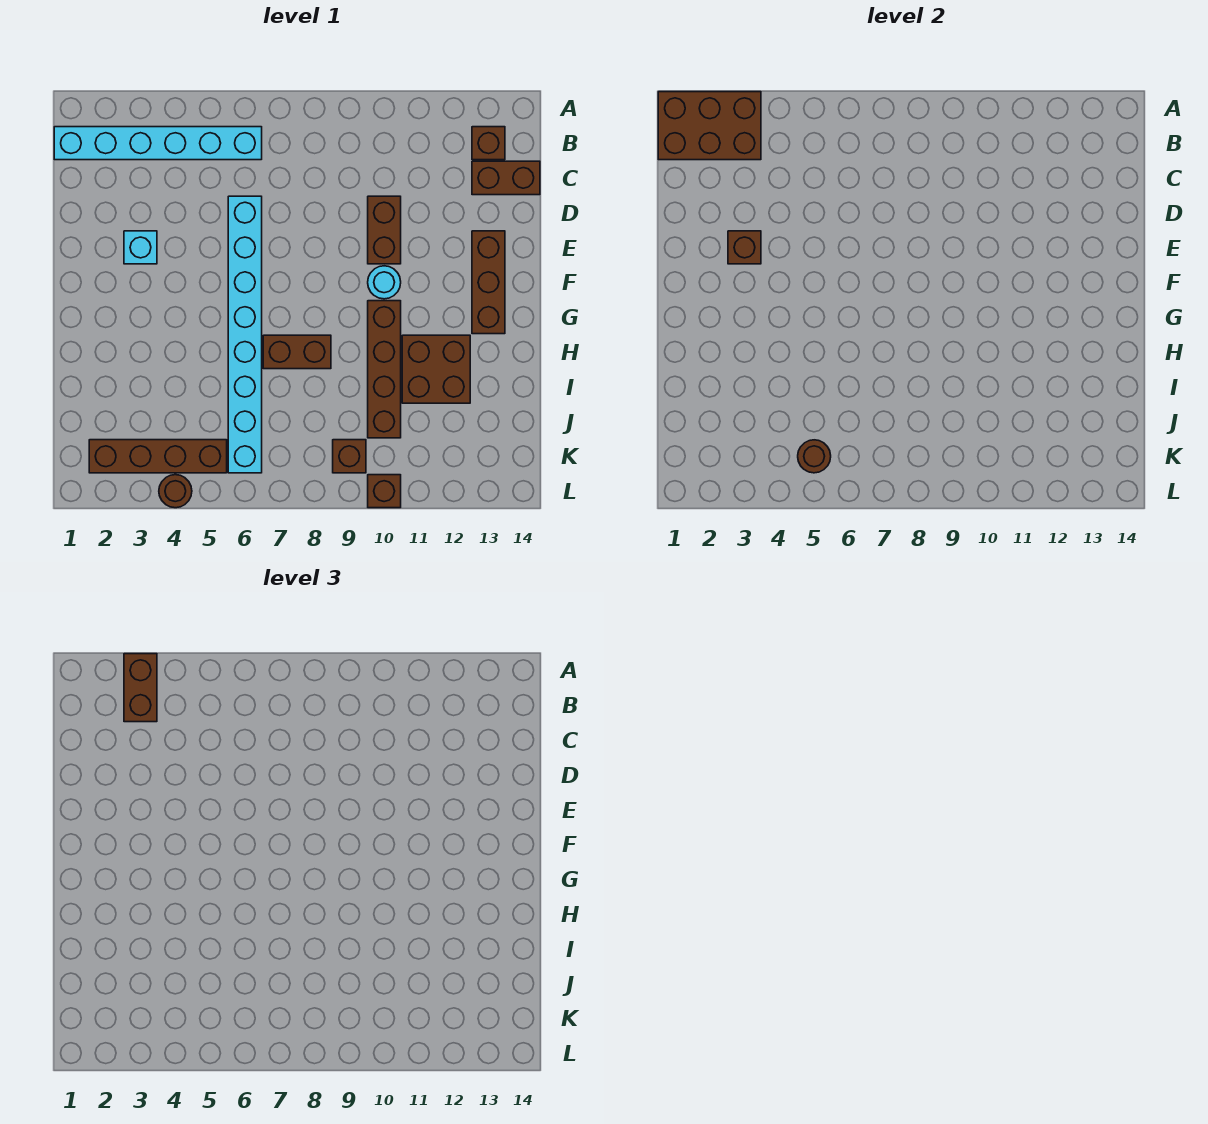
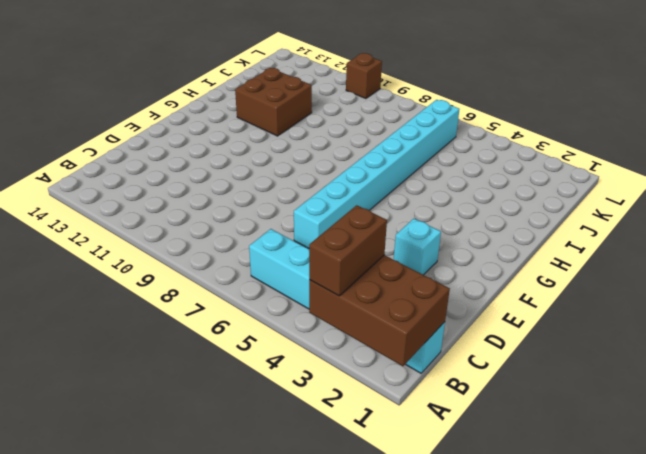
none -> brown 1x1 brick [472,127,505,160]
none -> brown 1x2 brick [472,161,540,195]
none -> brown 1x2 brick [368,196,401,264]

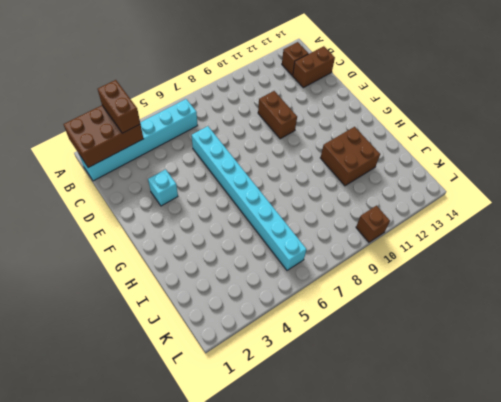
none -> brown 1x3 brick [472,231,505,334]
none -> cyan 1x1 round brick [368,266,401,299]
none -> brown 1x4 brick [368,301,401,438]

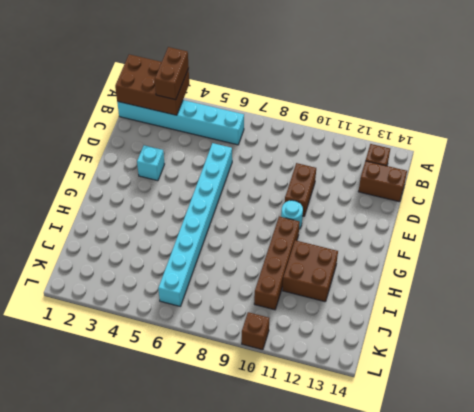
none -> brown 1x3 brick [472,231,505,334]
none -> brown 1x2 brick [263,335,331,369]
none -> brown 1x4 brick [89,440,227,473]

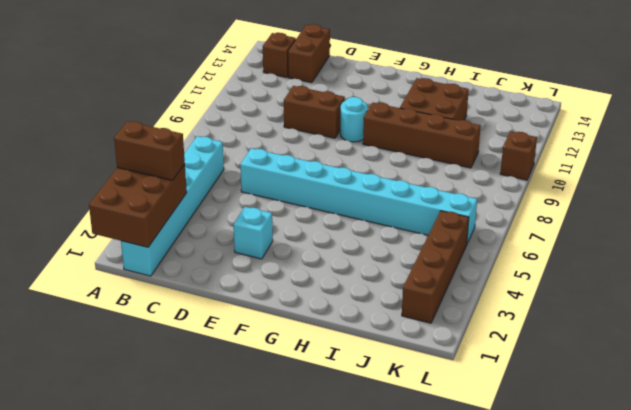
none -> brown 1x3 brick [472,231,505,334]
none -> brown 1x2 brick [263,335,331,369]
none -> brown 1x1 brick [333,440,366,473]

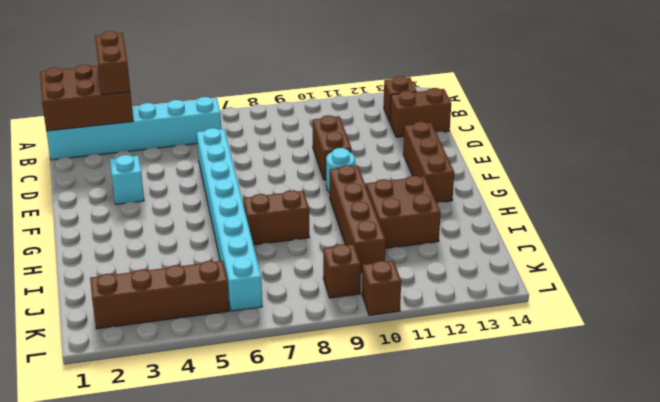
none -> brown 1x1 round brick [159,475,192,508]
none -> brown 1x1 brick [728,231,761,264]
none -> brown 1x1 round brick [798,440,831,473]

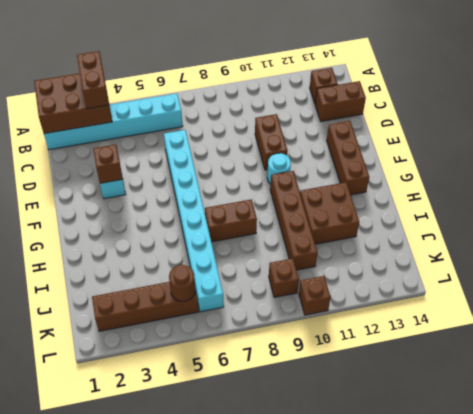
none -> brown 1x1 round brick [159,475,192,508]

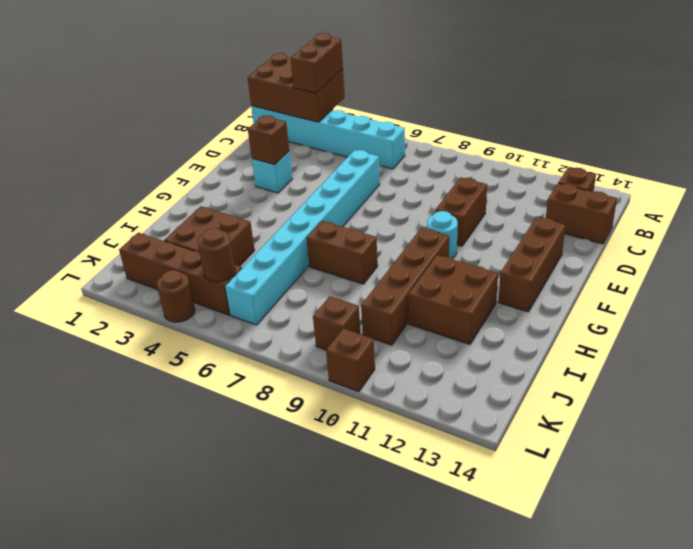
brown 2x2 brick [164,206,255,266] -> none

